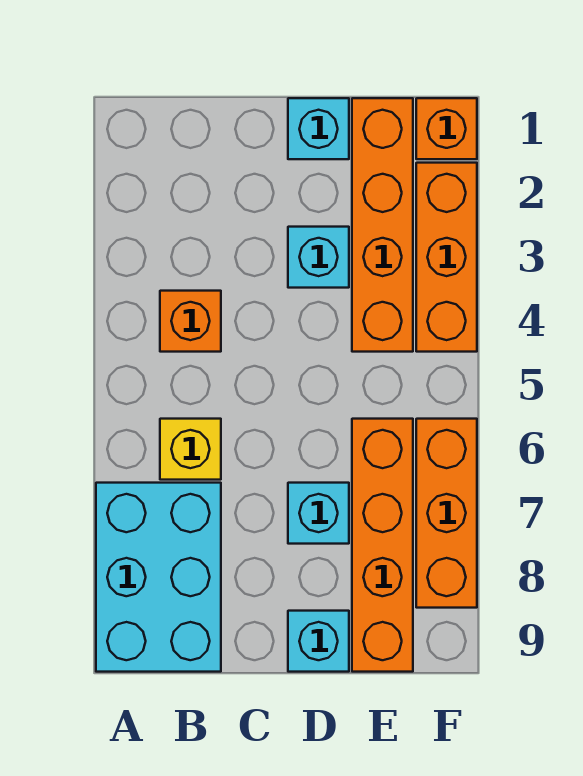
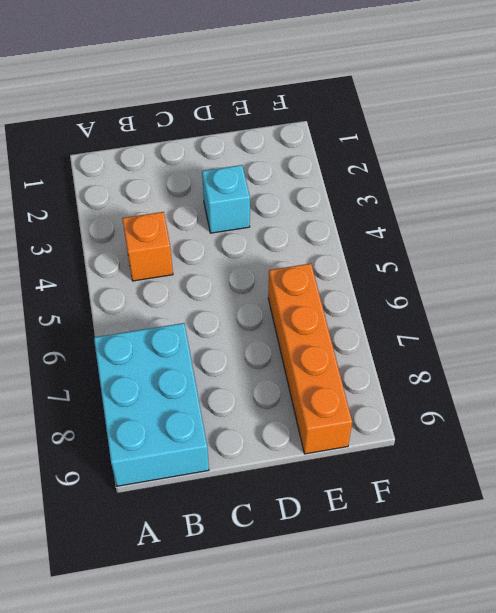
none -> yellow 1x1 brick [160,419,221,480]
none -> cyan 1x1 brick [288,98,349,159]
none -> cyan 1x1 brick [288,483,349,544]

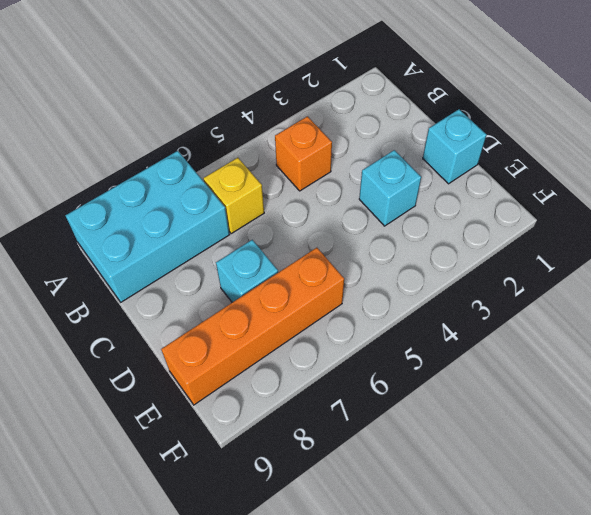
none -> cyan 1x1 brick [288,611,349,672]
none -> orange 1x4 brick [352,98,413,352]
none -> orange 1x1 brick [416,98,477,159]

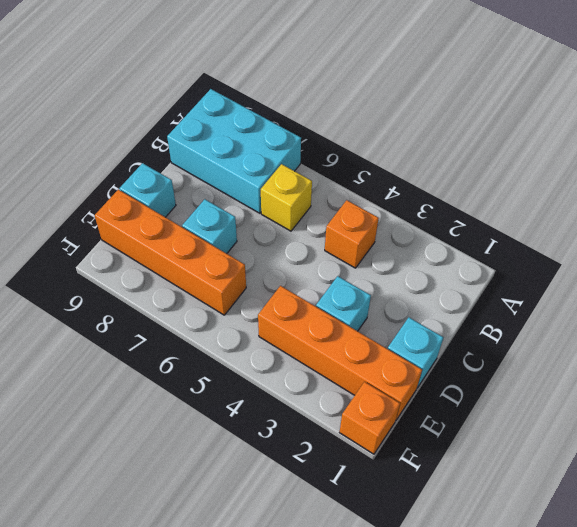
none -> orange 1x3 brick [416,163,477,352]
none -> orange 1x3 brick [416,419,477,608]

